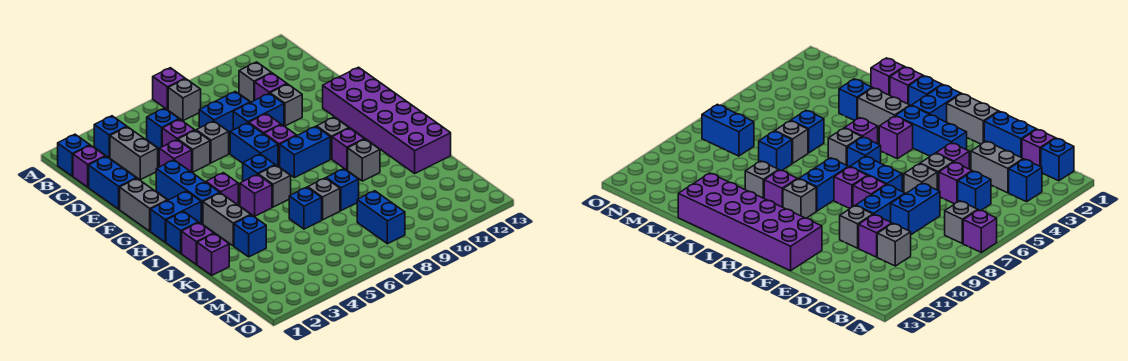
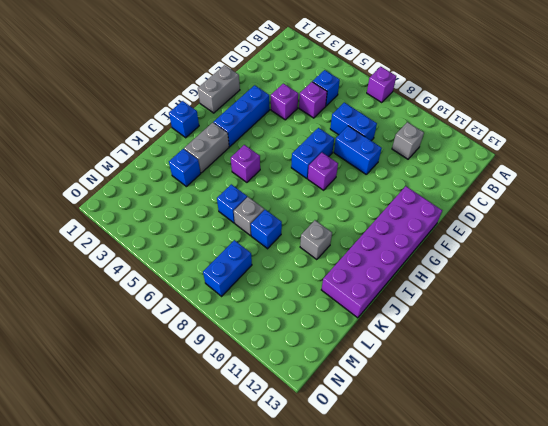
none -> blue 1x1 brick [58,134,90,176]
none -> blue 1x1 brick [94,116,127,158]
none -> grey 1x1 brick [168,79,201,121]
none -> purple 1x1 brick [73,145,105,187]

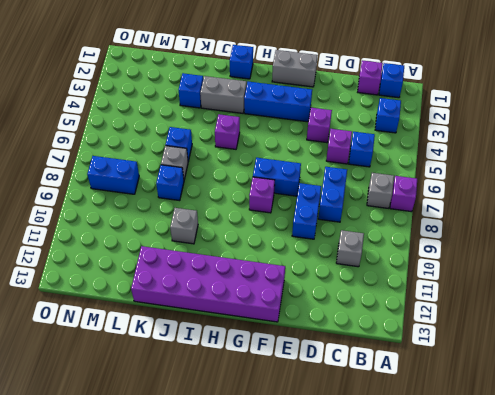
none -> grey 1x2 brick [110,127,158,180]
none -> blue 1x2 brick [89,156,136,209]
none -> purple 1x1 brick [255,73,287,100]
none -> grey 1x1 brick [178,130,210,172]

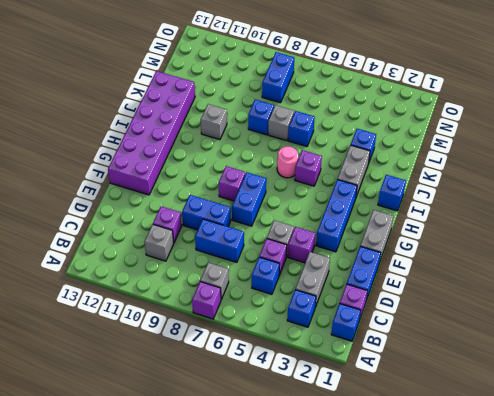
pink 1x1 round brick [277,146,298,178] -> grey 1x1 brick [258,165,291,207]
none -> grey 1x1 brick [196,121,229,163]
none -> grey 1x1 brick [270,84,302,126]
none -> purple 1x1 brick [249,114,281,134]
none -> blue 1x2 brick [151,191,201,242]

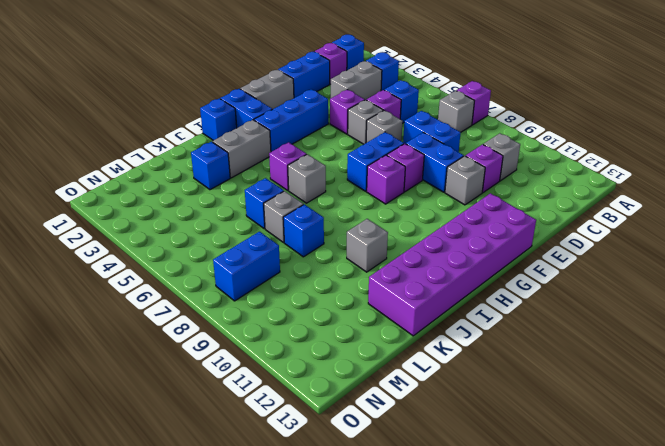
none -> purple 1x1 brick [206,173,238,205]
none -> blue 1x1 brick [243,154,275,181]
none -> blue 1x2 brick [280,126,330,178]
none -> grey 1x1 brick [317,117,349,159]

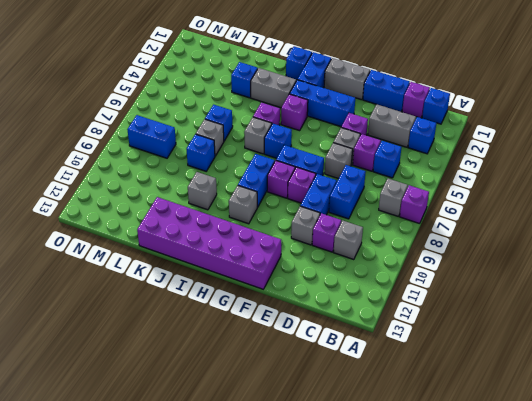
none -> purple 1x1 brick [332,128,364,170]
none -> purple 1x1 brick [182,222,214,264]
none -> purple 1x1 brick [197,234,229,275]

